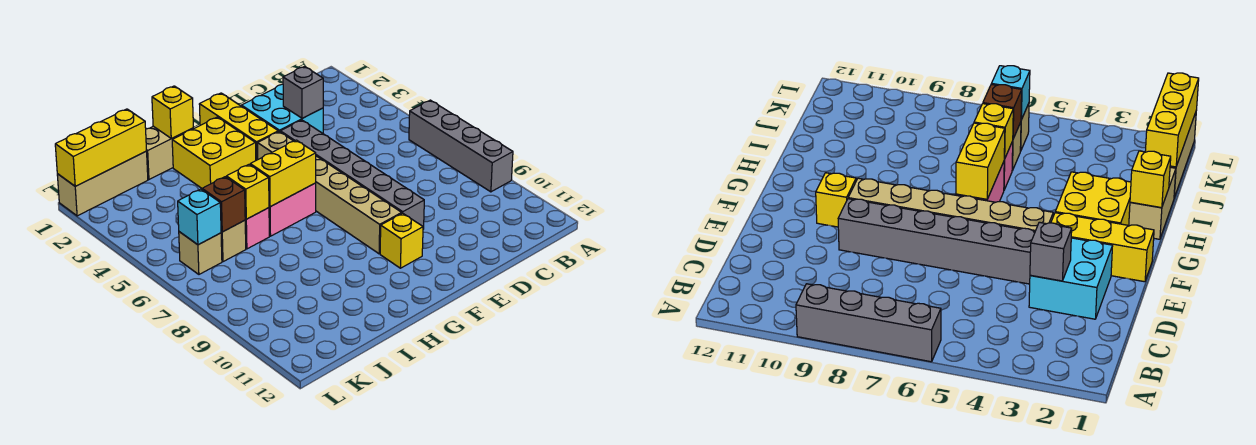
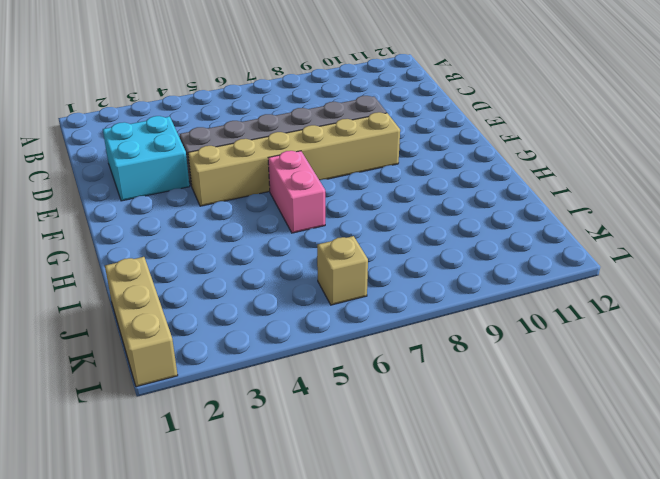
none -> grey 1x4 brick [409,100,513,192]
none -> yellow 1x3 brick [199,93,278,160]
none -> yellow 1x1 brick [380,213,423,268]

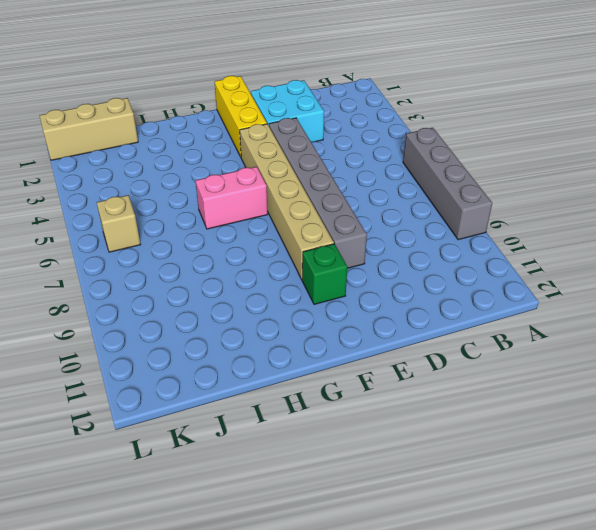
green 1x1 brick [302,244,347,304] -> yellow 1x1 brick [380,213,423,268]
none -> yellow 2x2 brick [172,117,256,188]
none -> tan 1x2 brick [146,126,194,179]
none -> pink 1x1 brick [245,208,269,249]

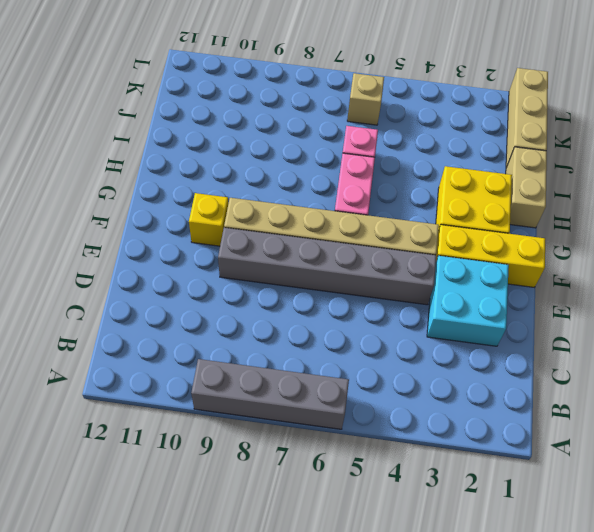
none -> tan 1x1 brick [221,220,246,262]
none -> grey 1x1 brick [283,67,323,118]
none -> yellow 1x2 brick [250,140,316,207]

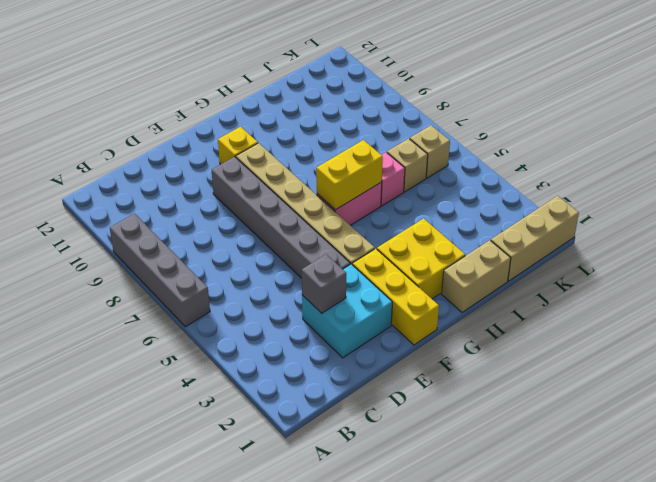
none -> yellow 1x1 brick [152,86,193,139]
none -> yellow 1x1 brick [226,164,269,219]
none -> yellow 1x3 brick [55,109,147,186]

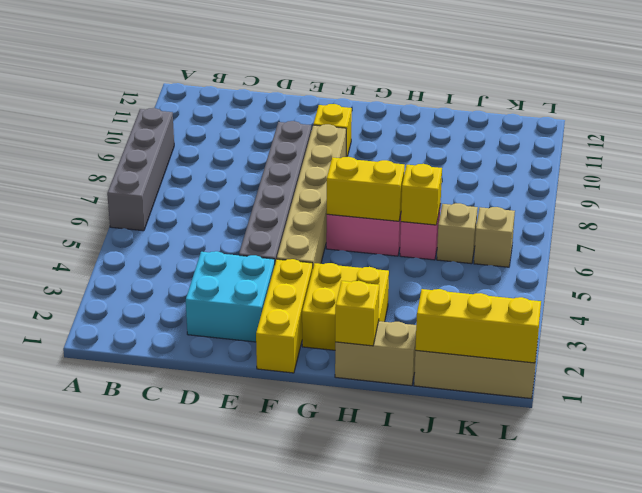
none -> grey 1x1 brick [283,67,323,118]
none -> brown 1x1 brick [202,177,245,232]
none -> cyan 1x1 brick [178,189,221,245]

